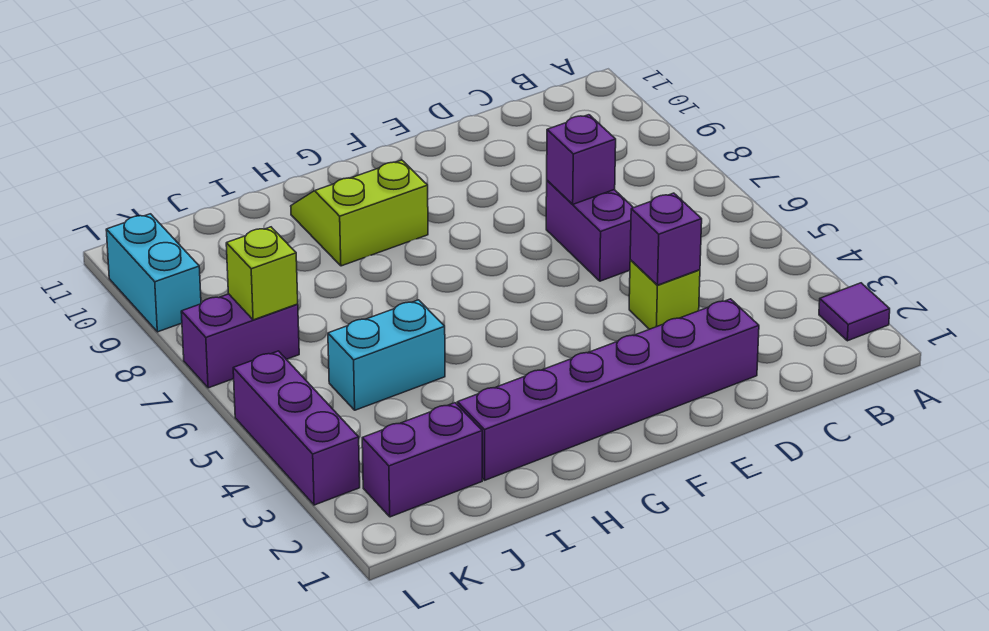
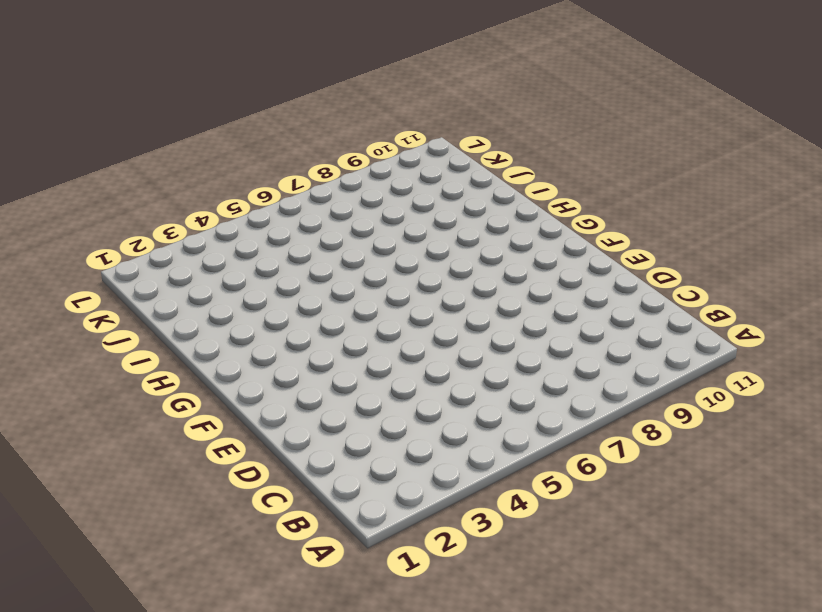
none -> purple 1x1 tile [819,283,890,341]
none -> purple 1x6 brick [457,299,759,480]
none -> lime 1x1 brick [629,260,700,329]

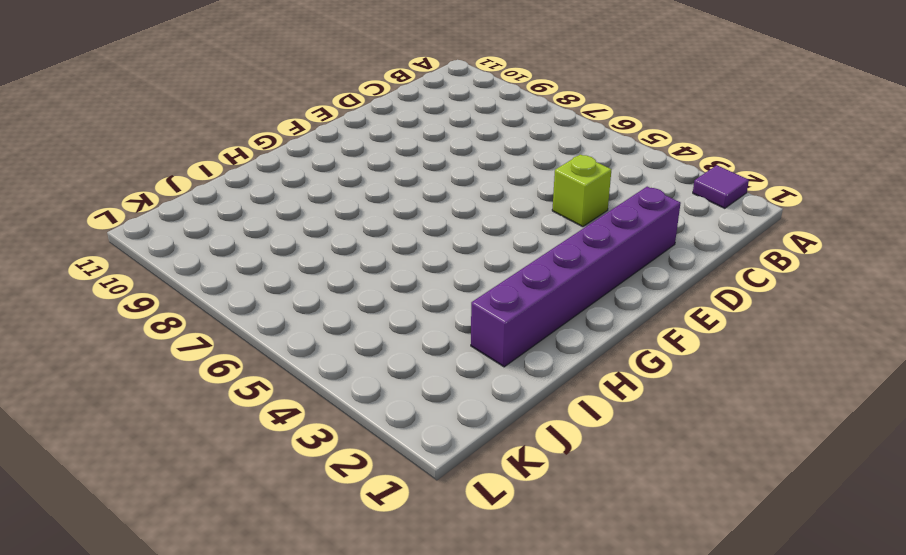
none -> purple 1x2 brick [546,180,633,281]
none -> lime 2x2 slope [291,160,428,266]
none -> cyan 1x2 brick [328,300,445,410]

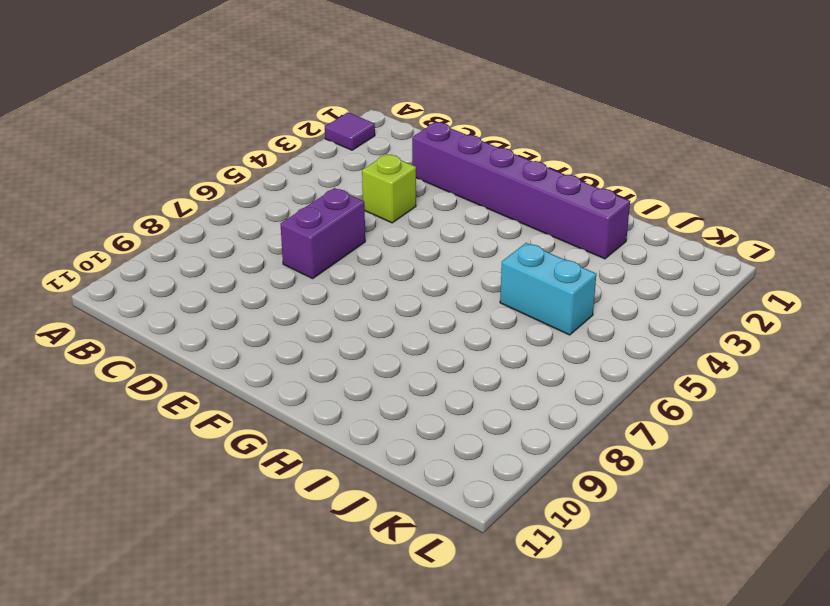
none -> lime 2x2 slope [291,160,428,266]
none -> purple 1x2 brick [362,403,482,517]
none -> purple 1x2 brick [181,294,299,388]

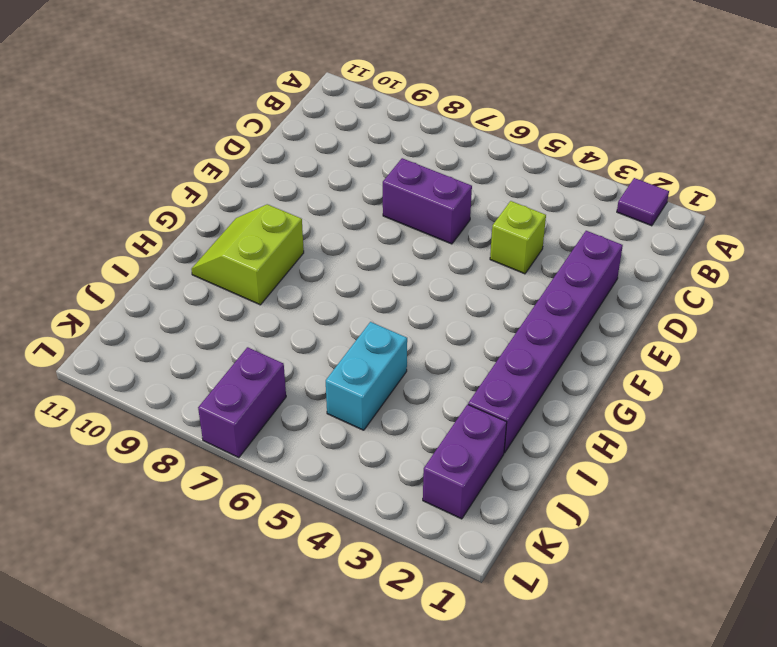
none -> purple 1x3 brick [233,351,360,505]
none -> cyan 1x2 brick [106,214,201,332]
none -> purple 1x1 brick [630,193,702,285]

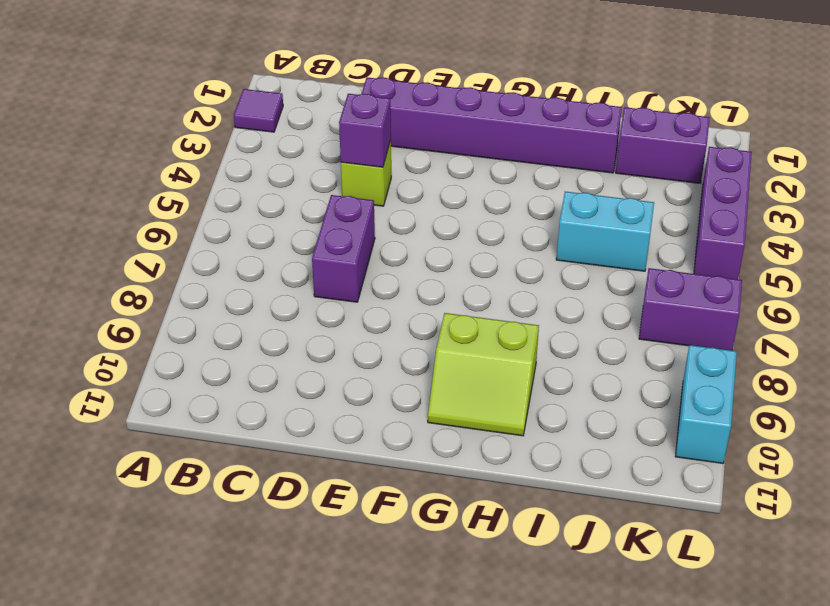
none -> purple 1x1 brick [547,115,616,204]
none -> lime 1x1 brick [226,227,298,320]

